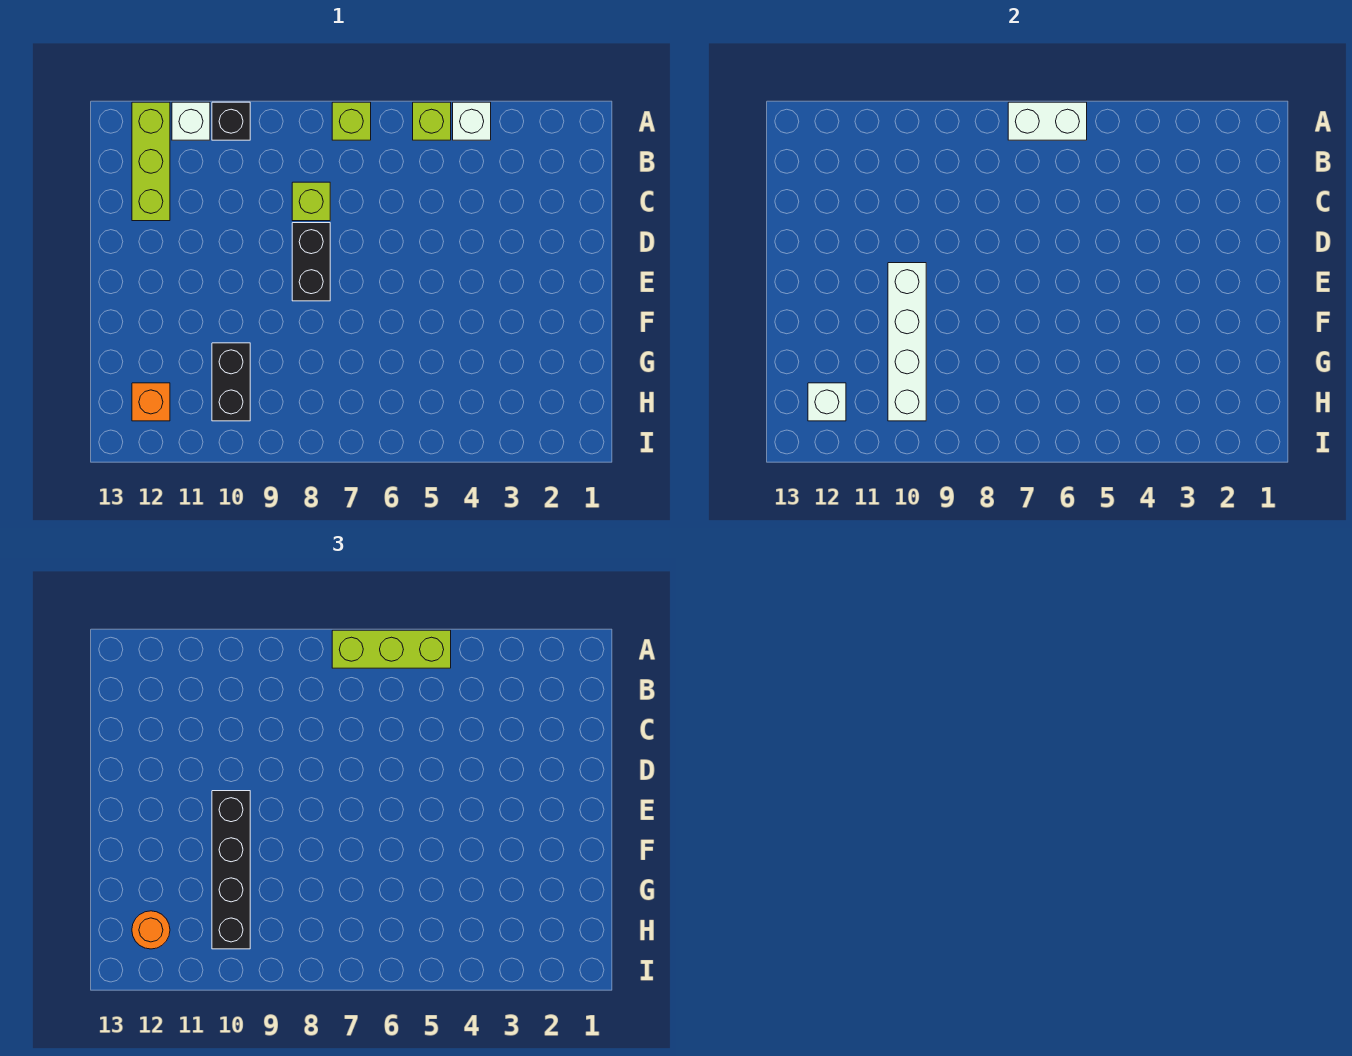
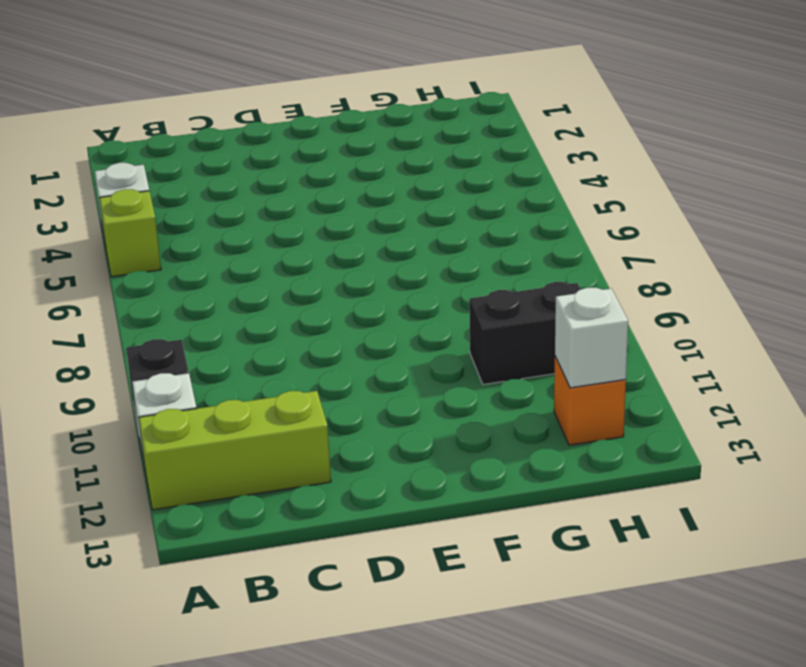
none -> lime 1x1 brick [332,102,371,140]
none -> lime 1x1 brick [292,182,330,221]
none -> black 1x2 brick [292,223,330,301]

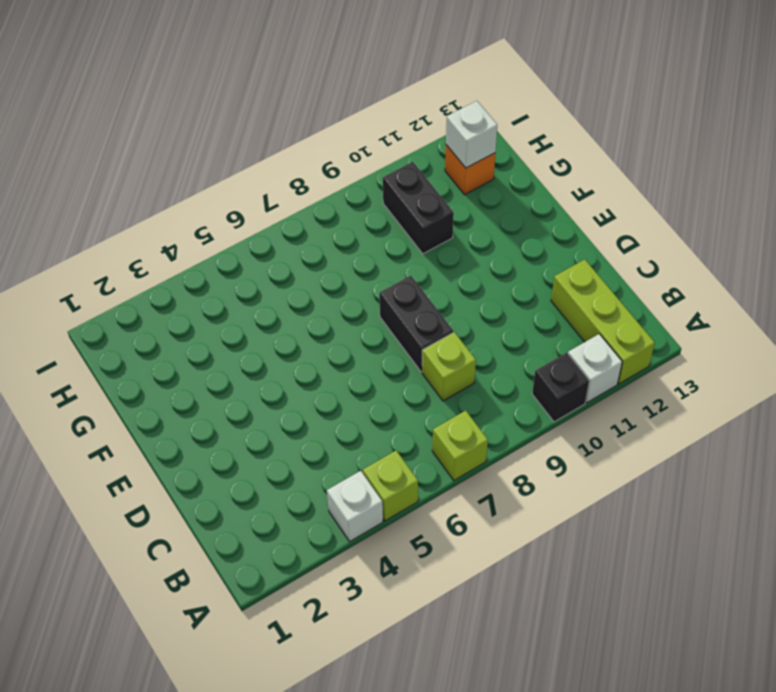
none -> white 1x2 brick [1008,102,1087,140]
none -> white 1x4 brick [888,263,926,421]
none -> lime 1x3 brick [332,630,451,668]

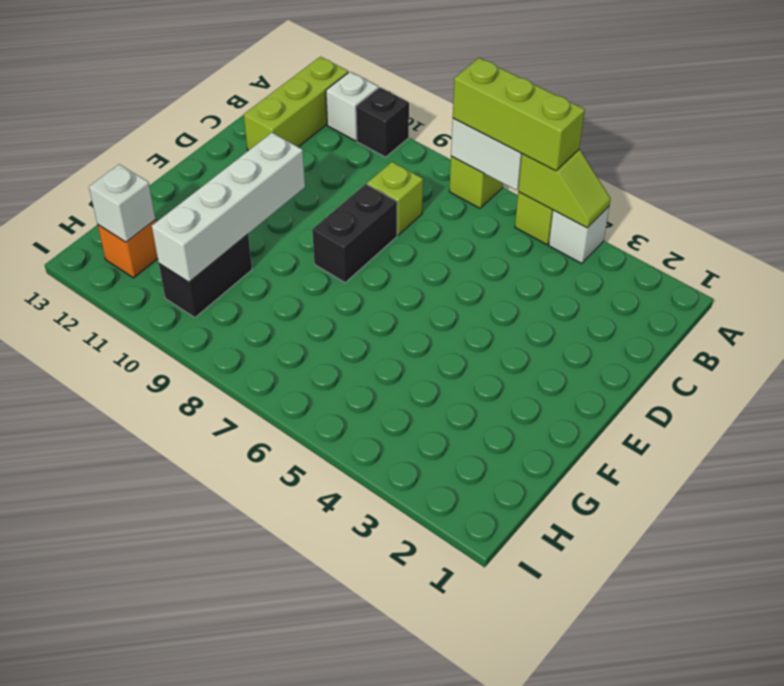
lime 1x2 slope [518,150,611,228] -> none
none -> black 1x4 brick [212,791,250,949]
none -> orange 1x1 round brick [132,911,170,949]

